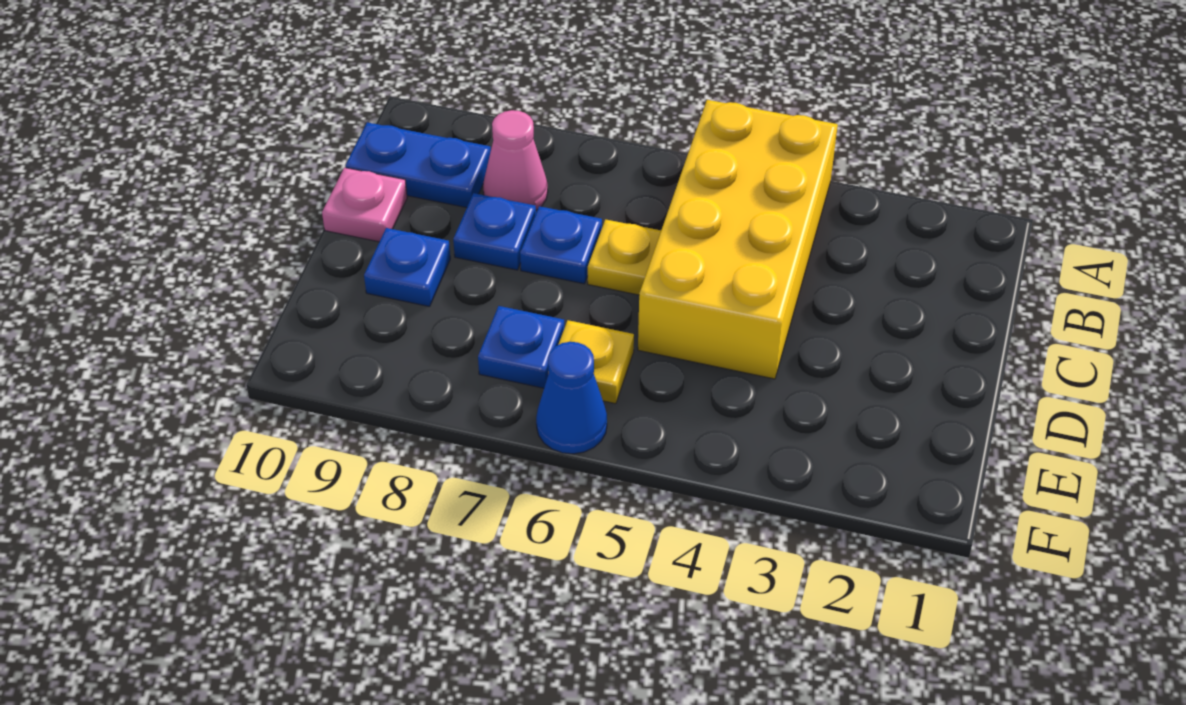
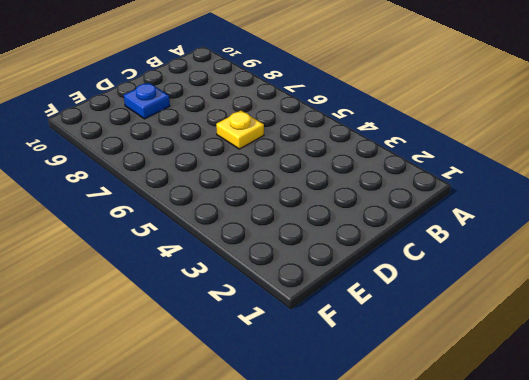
none -> yellow 2x4 brick [638,100,838,379]
none -> pink 1x1 cone [483,110,548,210]

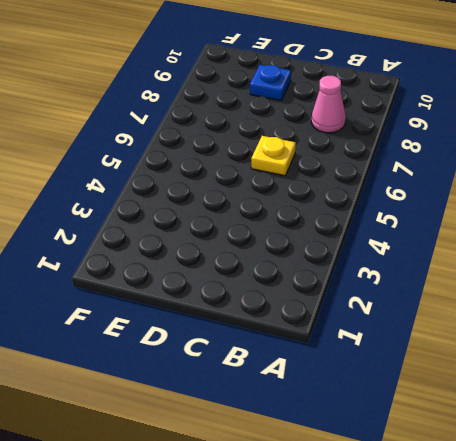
none -> yellow 2x4 brick [638,100,838,379]
none -> blue 1x2 plate [346,122,491,208]

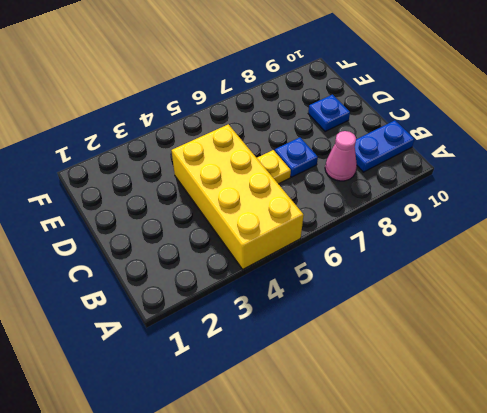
none -> blue 1x1 plate [453,193,536,270]
none -> pink 1x1 plate [322,168,407,242]

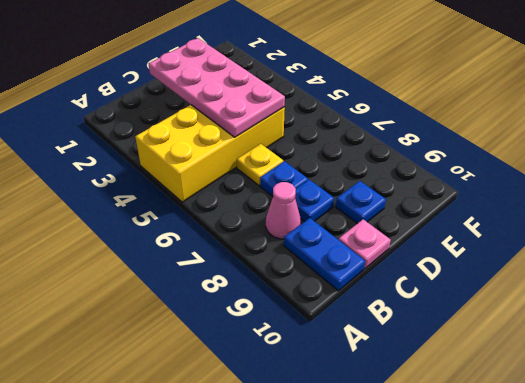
pink 2x4 plate [149,38,285,137] -> none
none -> yellow 1x1 plate [548,320,634,404]
none -> blue 1x1 plate [478,306,564,388]

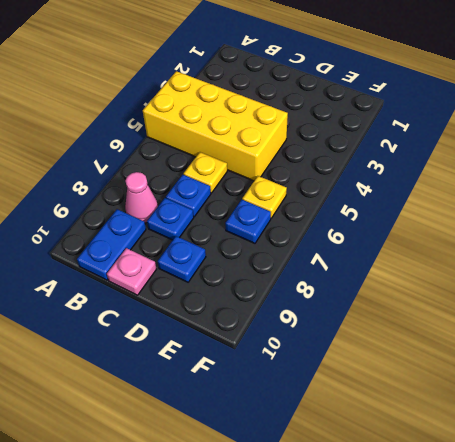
none -> blue 1x1 cone [536,342,607,454]

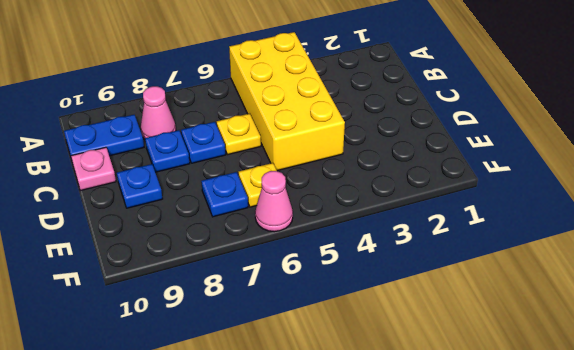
pink 1x1 cone [255,171,293,232] -> blue 1x1 cone [536,342,607,454]

